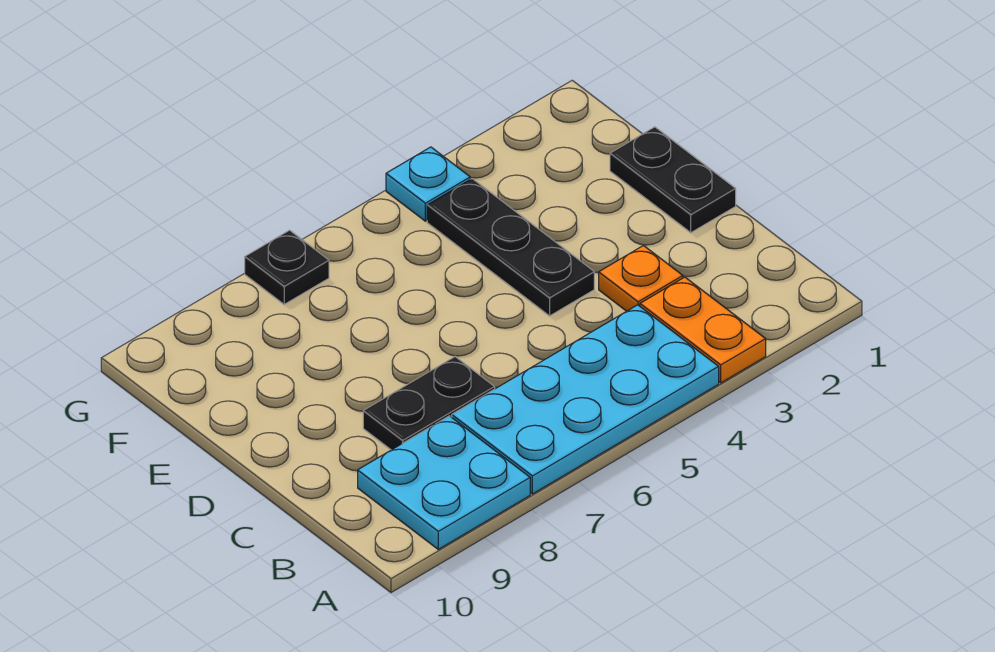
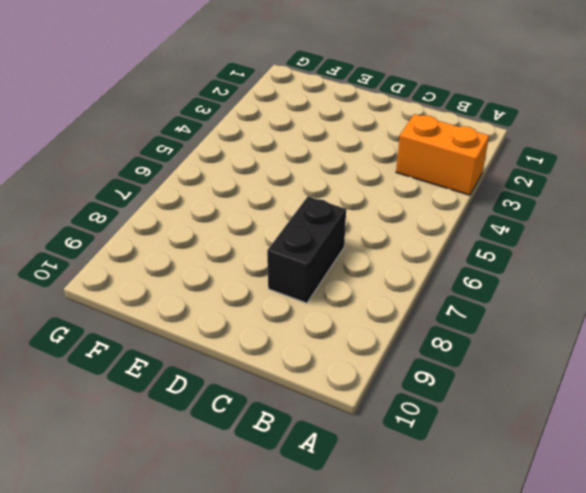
orange 1x2 brick [396,114,489,195] -> orange 1x2 plate [640,277,766,383]
black 1x2 brick [267,196,346,303] -> black 1x2 plate [363,357,495,450]
none -> cyan 2x4 plate [452,305,719,494]
none -> cyan 2x2 plate [358,416,530,549]

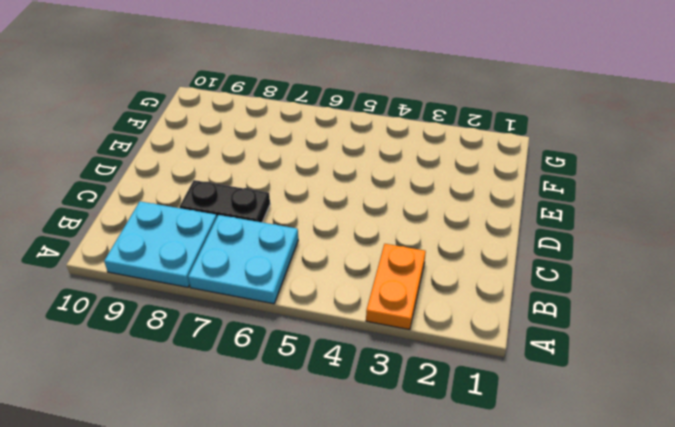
cyan 2x2 plate [188,215,298,304] -> cyan 2x4 plate [452,305,719,494]
none -> orange 1x1 plate [599,246,683,311]
none -> black 1x2 plate [610,127,736,233]

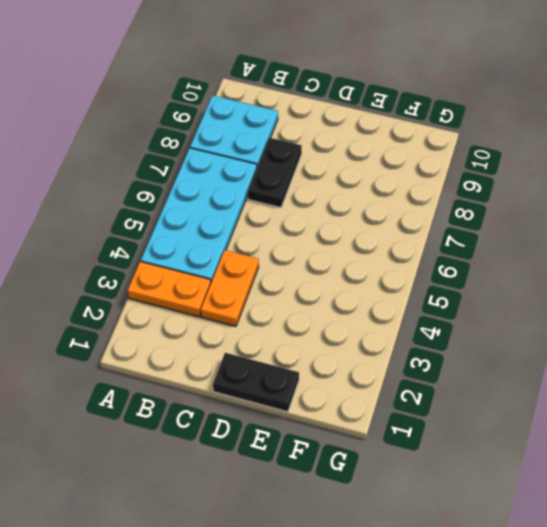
orange 1x2 plate [201,250,259,326] -> orange 1x1 plate [599,246,683,311]
none -> black 1x3 plate [427,179,594,316]
none -> cyan 1x1 plate [386,147,470,221]

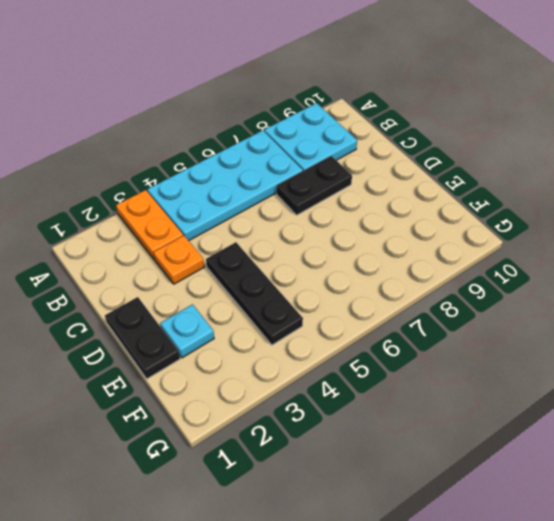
cyan 1x1 plate [160,304,214,358] -> cyan 1x1 plate moved to [386,147,470,221]
none -> black 1x1 plate [245,230,329,304]

